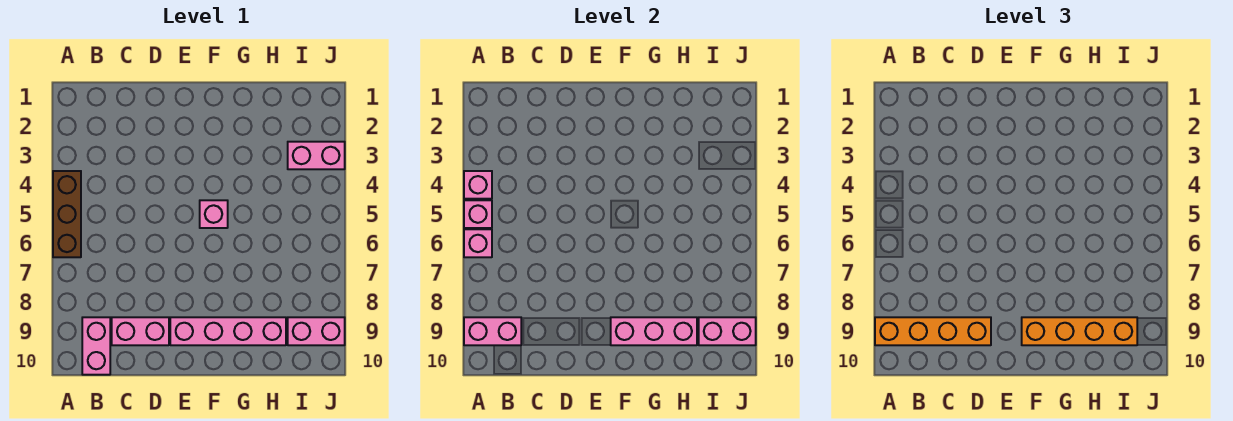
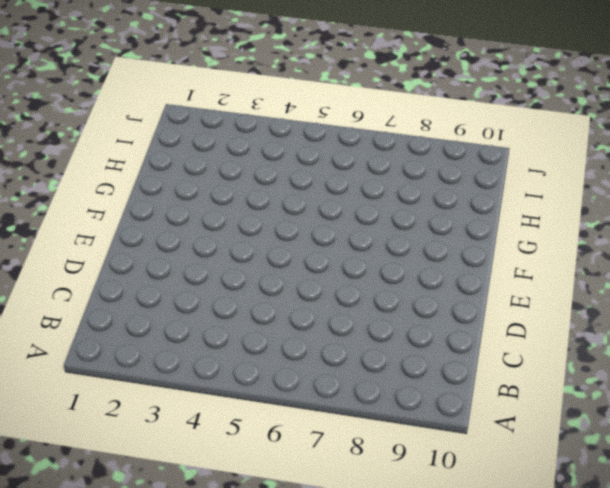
none -> brown 1x3 brick [53,171,81,257]
none -> pink 1x2 brick [82,317,110,375]
none -> pink 1x2 brick [112,317,169,345]

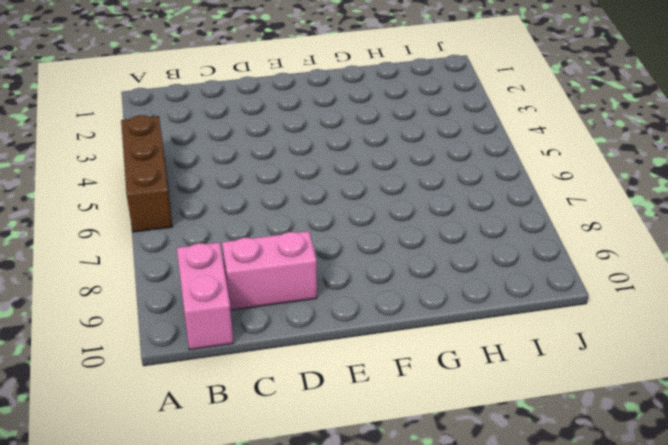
none -> pink 1x4 brick [170,317,286,345]
none -> pink 1x1 brick [200,200,228,228]
none -> pink 1x2 brick [288,142,345,169]

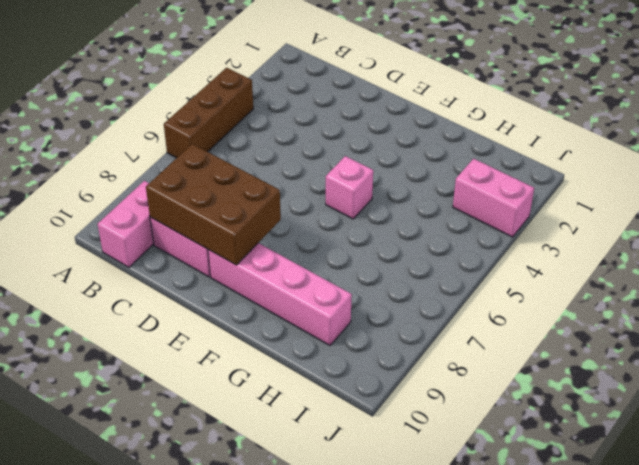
brown 2x3 brick [146,144,281,265] -> none
none -> pink 1x2 brick [288,317,345,345]
none -> pink 1x1 brick [464,171,492,199]
none -> pink 1x1 brick [464,200,492,228]

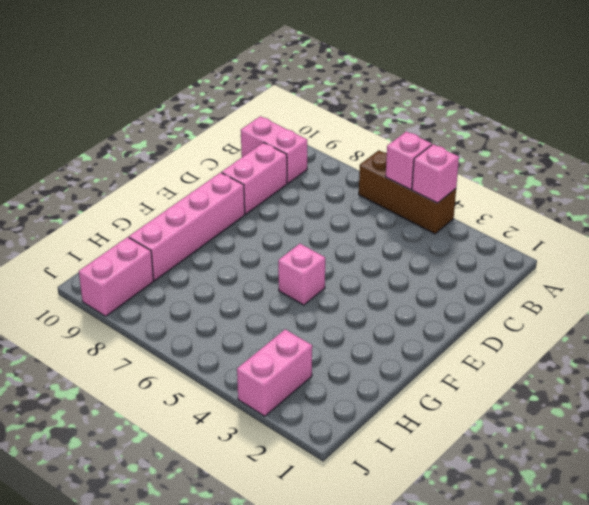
none -> pink 1x1 brick [464,229,492,257]
none -> pink 1x2 brick [464,317,521,345]
none -> pink 1x3 brick [611,317,697,345]

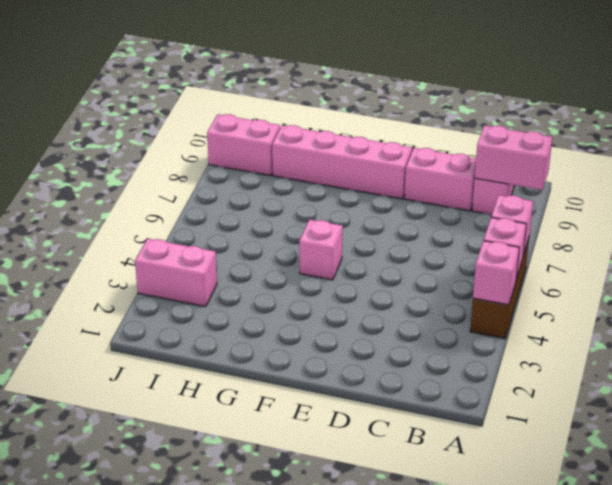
none -> pink 1x3 brick [611,317,697,345]
none -> pink 1x2 brick [699,317,756,345]
none -> orange 1x4 brick [875,317,991,345]

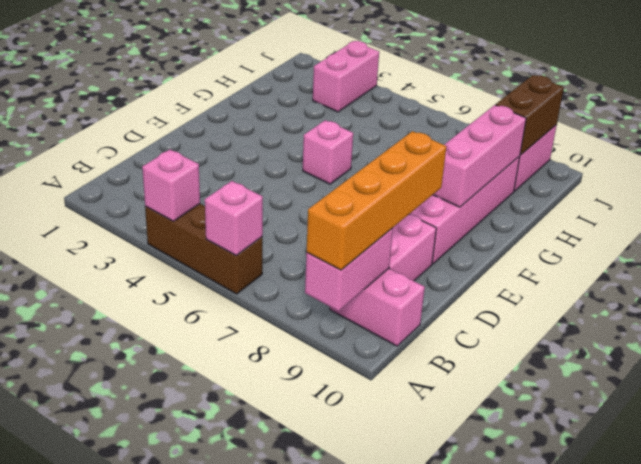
brown 1x2 brick [496,75,564,155] -> pink 1x2 brick [699,317,756,345]
none -> pink 1x1 brick [464,200,492,228]
none -> orange 1x4 brick [1022,317,1137,345]

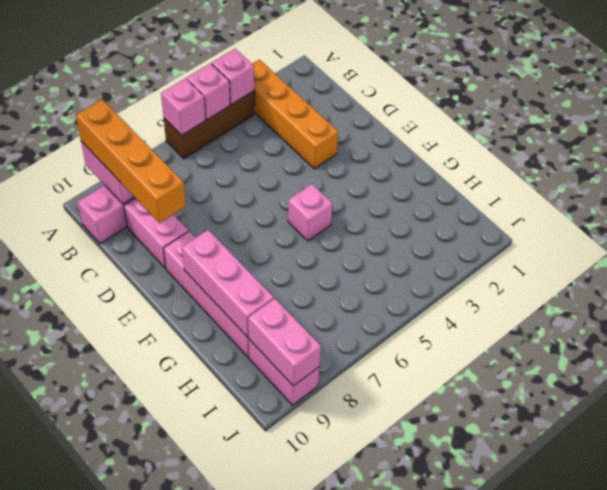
orange 1x4 brick [253,60,338,169] -> orange 1x4 brick moved to [1022,317,1137,345]
none -> pink 1x2 brick [288,142,345,169]

